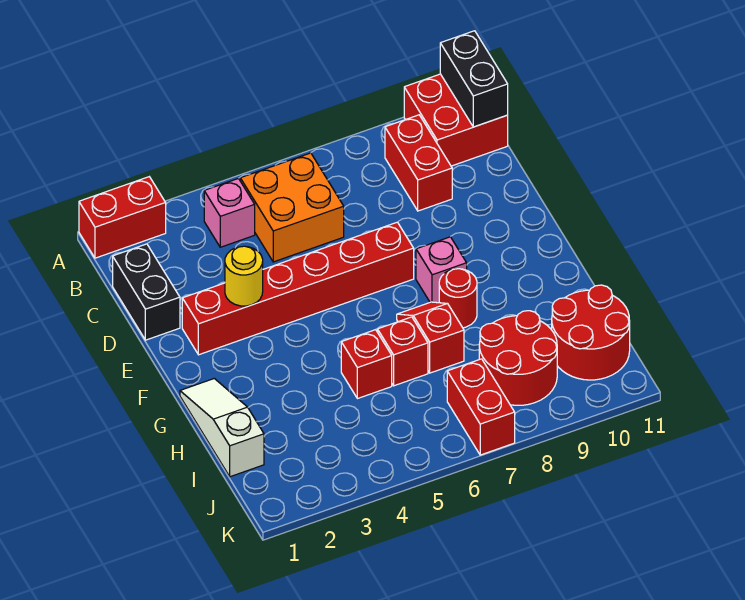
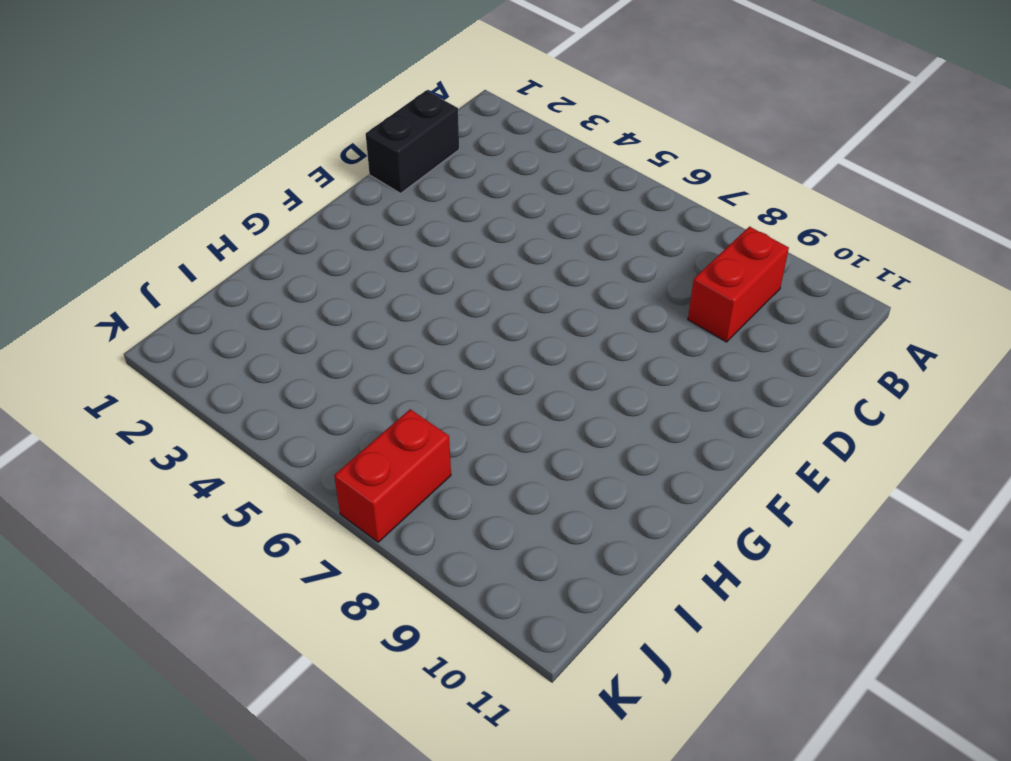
none -> red 1x2 brick [79,177,166,258]
none -> red 2x2 brick [404,74,508,166]
none -> pink 1x1 brick [204,178,255,247]

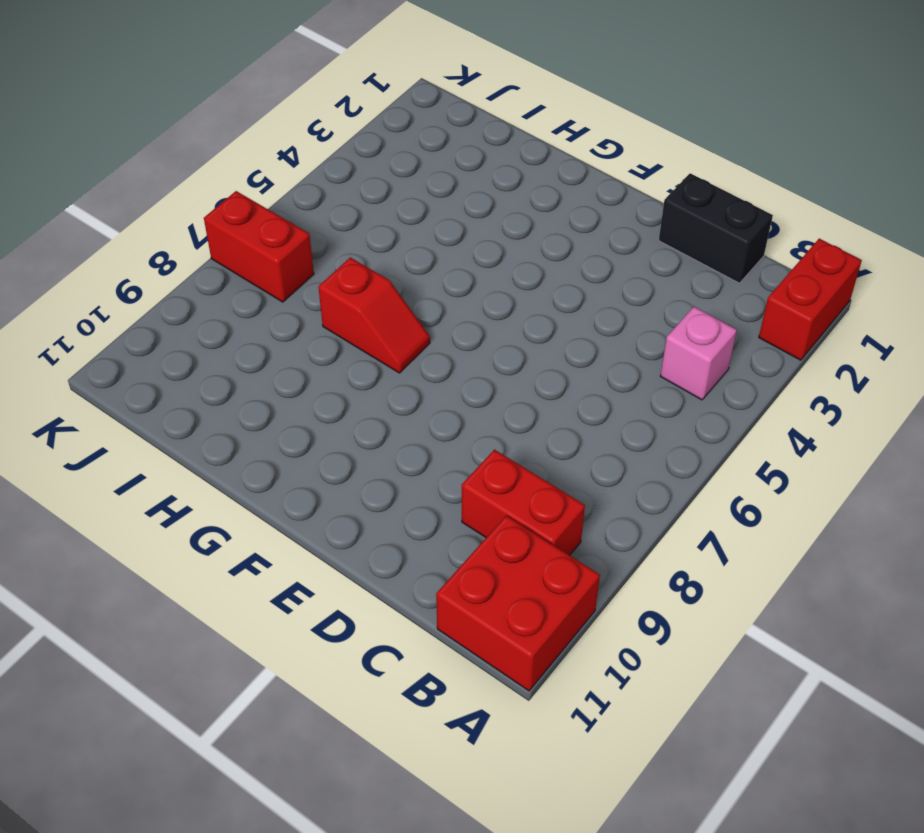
none -> orange 2x2 brick [240,153,344,262]
none -> red 1x6 brick [182,222,414,355]
none -> pink 1x1 brick [416,237,467,303]

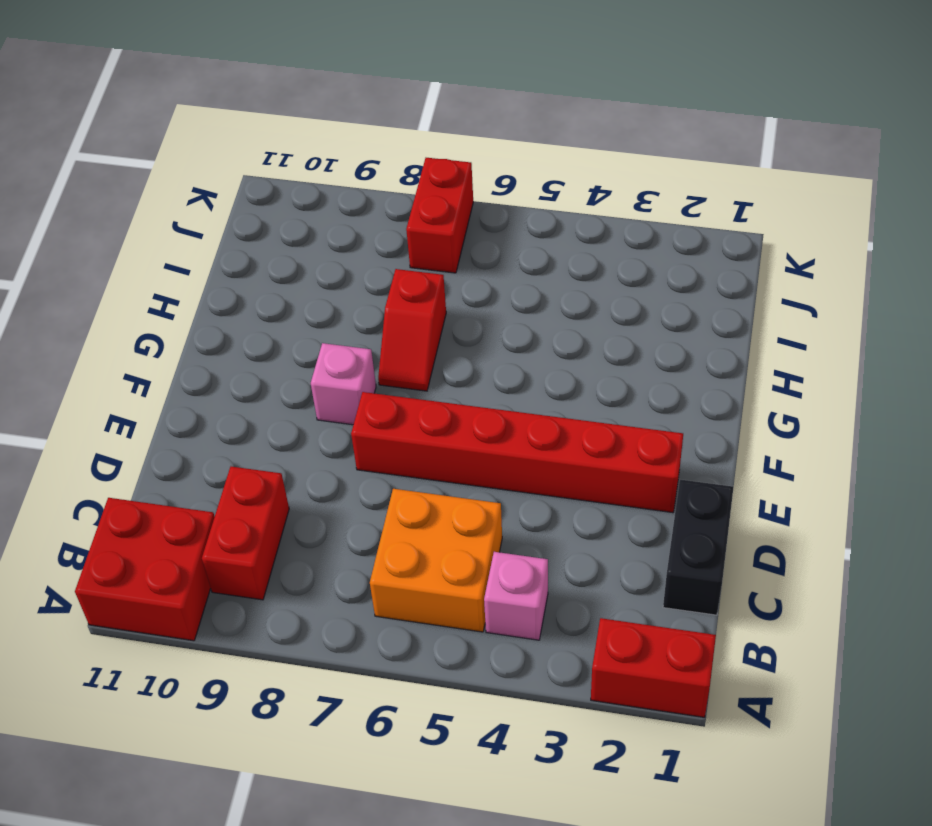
none -> white 1x3 slope [180,379,264,477]
none -> red 1x1 round brick [439,269,477,328]
none -> red 1x1 brick [341,330,392,399]

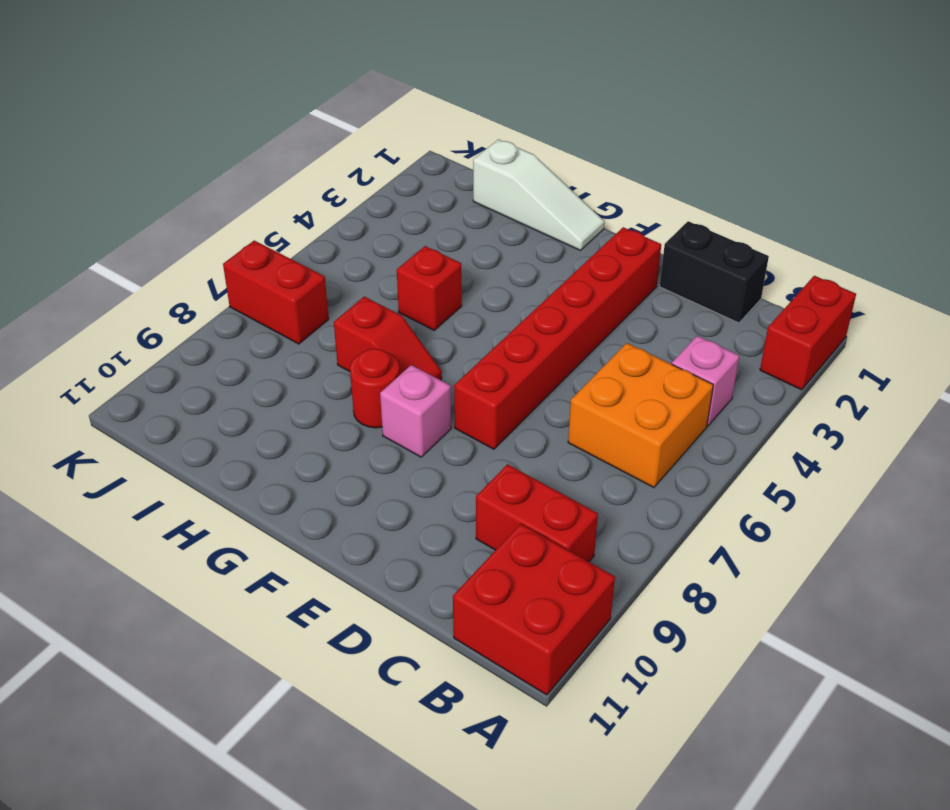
none -> red 1x1 brick [378,317,428,386]
none -> red 2x2 round brick [479,311,557,405]
none -> red 2x2 round brick [552,285,630,380]

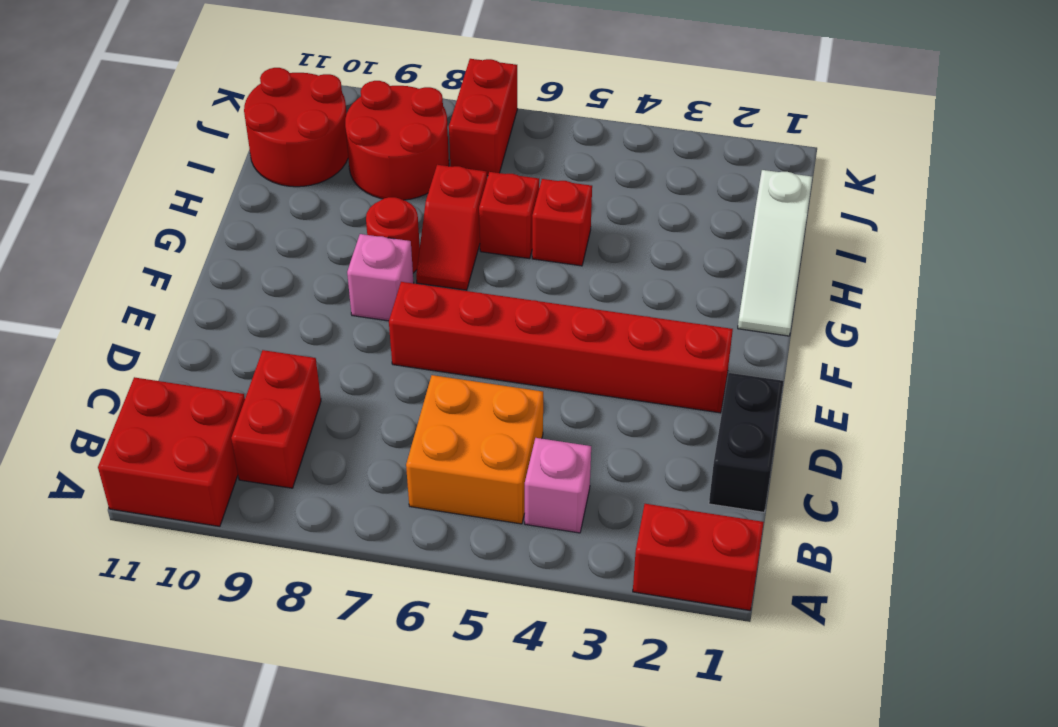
none -> black 1x2 brick [440,31,508,127]
none -> yellow 1x1 round brick [225,246,263,306]

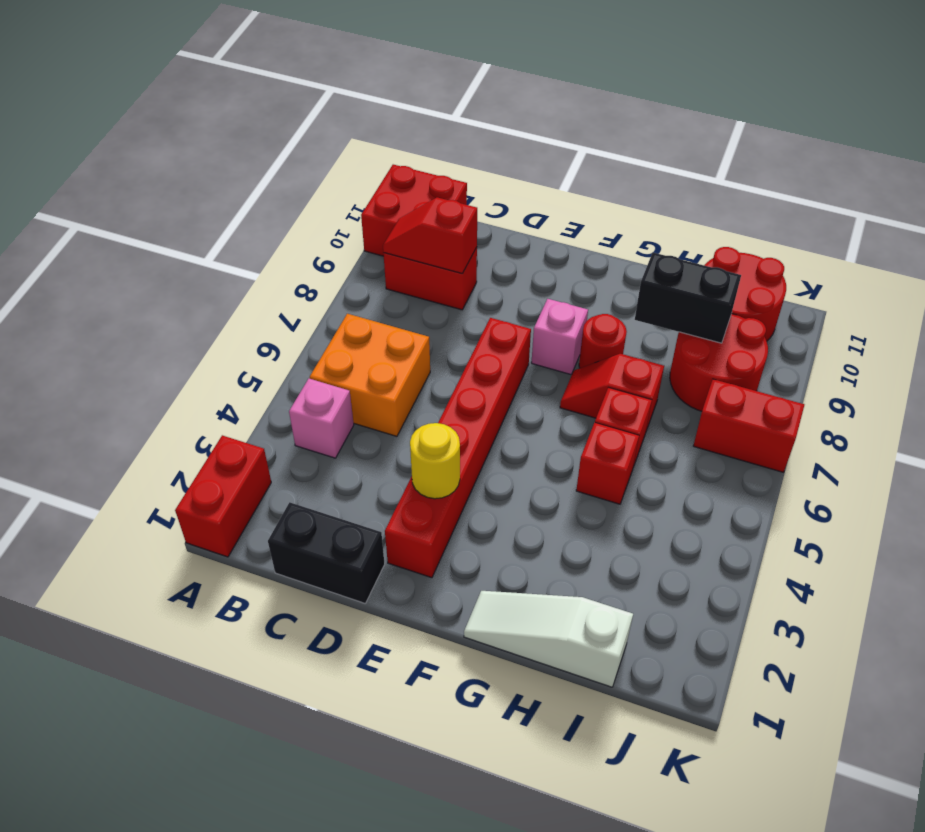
red 1x2 slope [383,197,477,273] -> none
black 1x2 brick [635,253,741,343] -> black 1x2 brick moved to [440,31,508,127]

